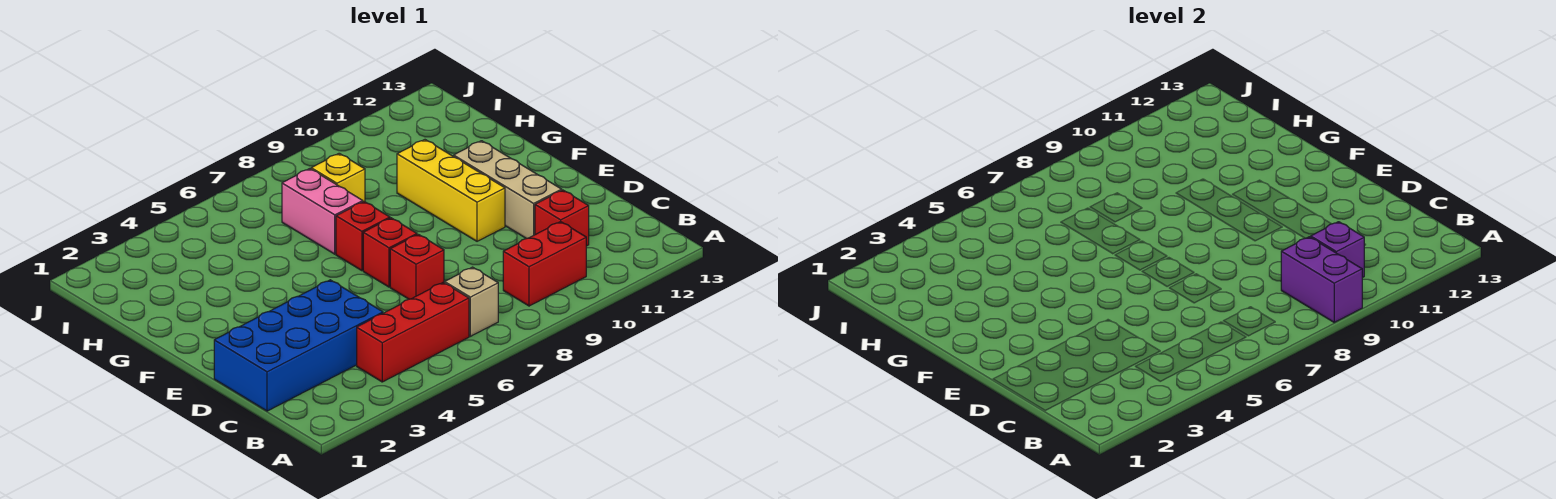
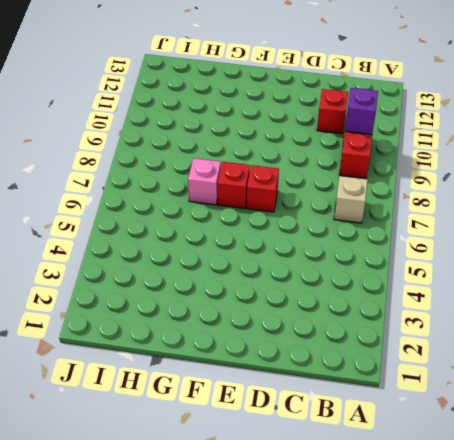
pink 1x1 brick [188,158,221,205] -> pink 1x2 brick [282,169,363,254]
none -> red 1x3 brick [357,283,469,382]
none -> blue 2x4 brick [214,280,383,411]
none -> red 1x1 brick [390,234,444,299]

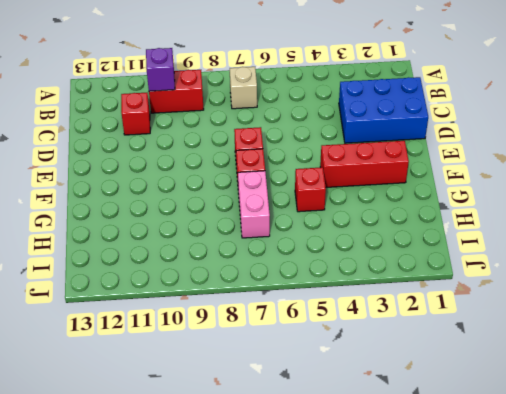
blue 2x3 brick [339,77,428,143] -> blue 2x4 brick [214,280,383,411]
red 1x3 brick [320,141,409,187] -> red 1x3 brick moved to [357,283,469,382]
red 1x1 brick [295,167,326,212] -> red 1x1 brick moved to [390,234,444,299]
none -> tan 1x3 brick [454,141,562,239]
none -> yellow 1x3 brick [397,140,505,241]
none -> yellow 1x1 brick [311,153,365,202]

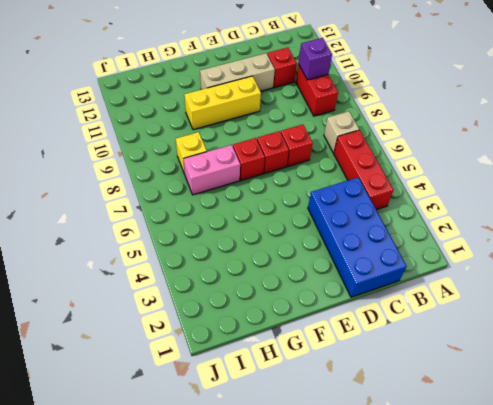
none -> purple 1x2 brick [1281,237,1362,322]

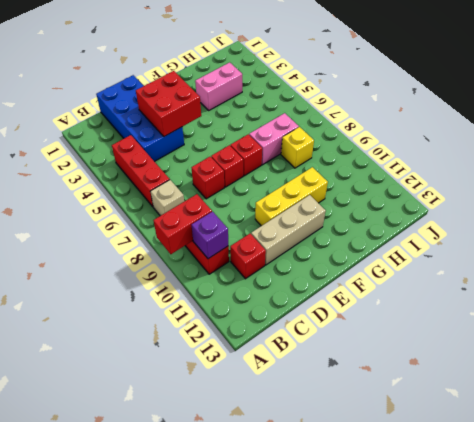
red 1x2 brick [154,194,212,254] -> purple 1x2 brick [1281,237,1362,322]
red 2x2 brick [136,71,201,137] -> none
pink 1x2 brick [195,62,242,110] -> none

